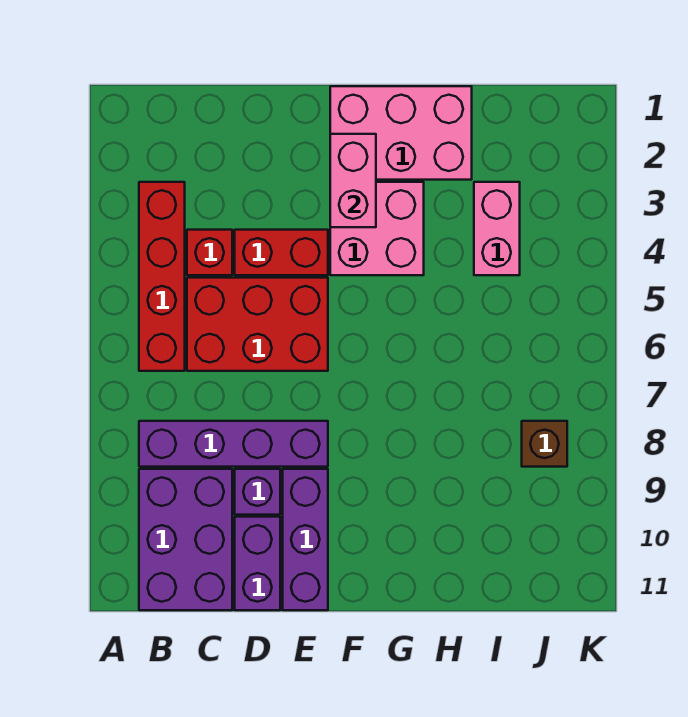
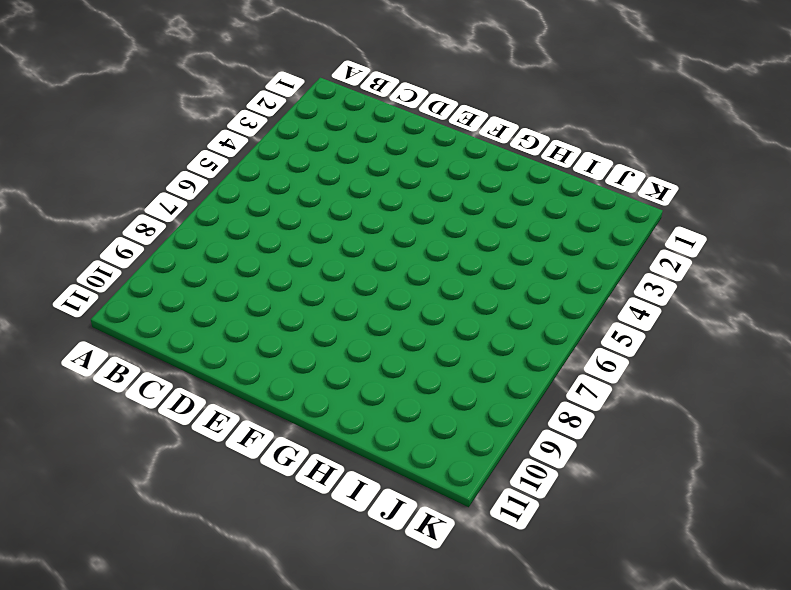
none -> red 1x4 brick [139,182,185,371]
none -> purple 1x4 brick [139,421,328,467]
none -> purple 2x3 brick [139,469,232,610]

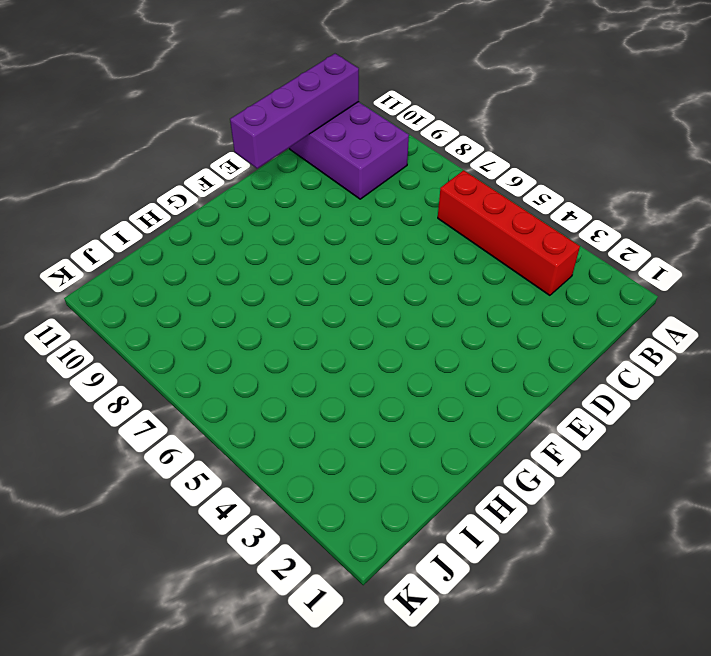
purple 1x4 brick [230,54,359,169] -> purple 1x4 brick moved to [139,421,328,467]
none -> red 1x1 brick [187,230,232,275]
none -> red 2x3 brick [187,278,328,371]
none -> red 1x2 brick [235,230,328,275]

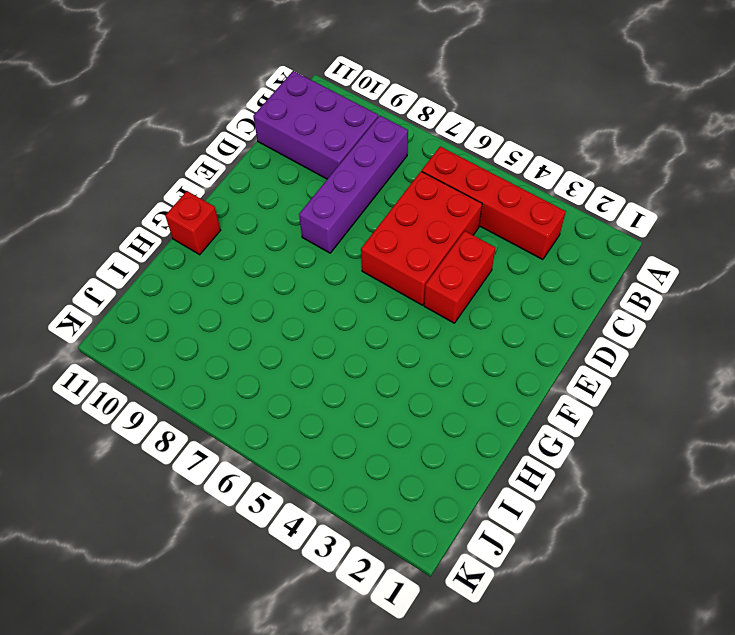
red 1x1 brick [165,191,221,255] -> red 1x1 brick moved to [187,230,232,275]
none -> purple 1x1 brick [235,469,280,515]
none -> purple 1x2 brick [235,517,280,610]
none -> purple 1x3 brick [283,469,328,610]

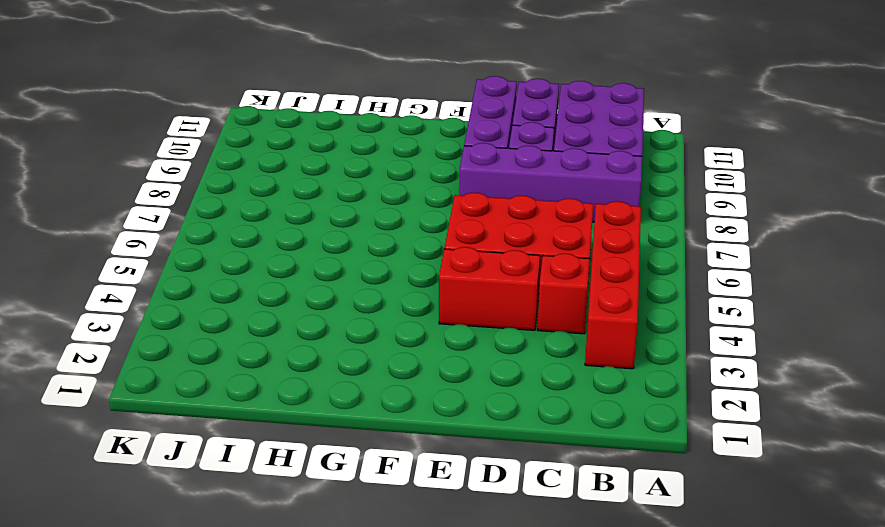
none -> pink 2x3 brick [330,86,472,180]
none -> pink 2x2 brick [330,182,424,275]
none -> pink 1x2 brick [474,182,520,275]

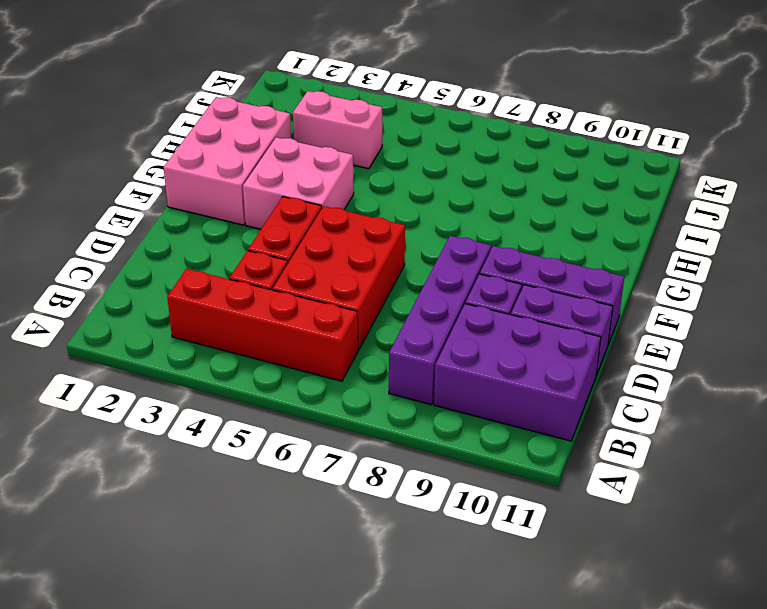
none -> brown 1x1 brick [522,421,567,467]
none -> pink 1x2 brick [330,134,376,227]

